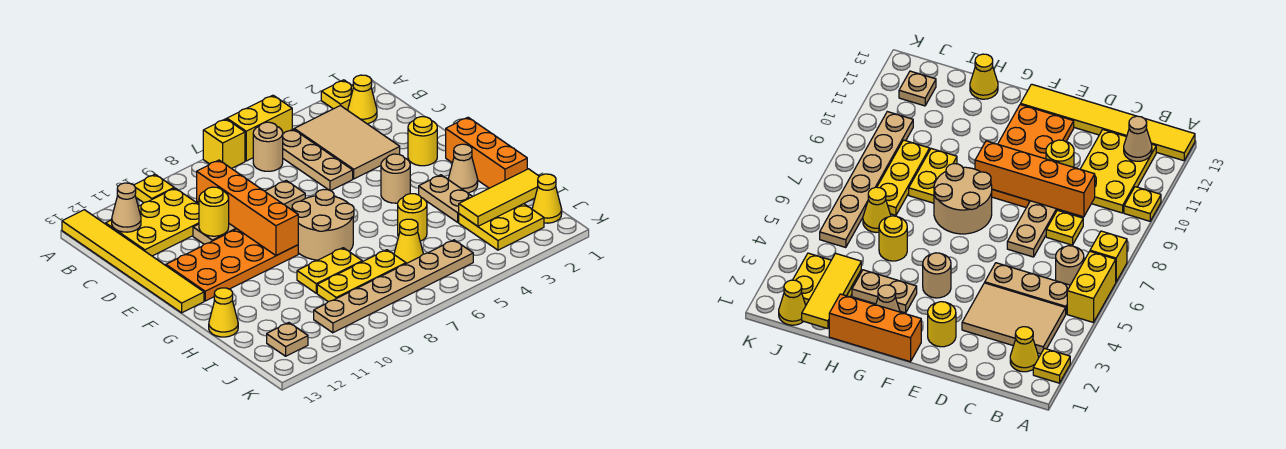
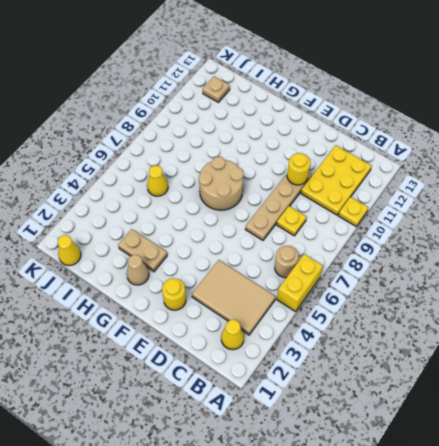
none -> yellow 1x1 plate [321,80,354,110]
none -> yellow 1x1 brick [203,119,245,169]
none -> yellow 1x6 tile [62,210,204,313]
none -> tan 1x3 plate [283,129,353,191]

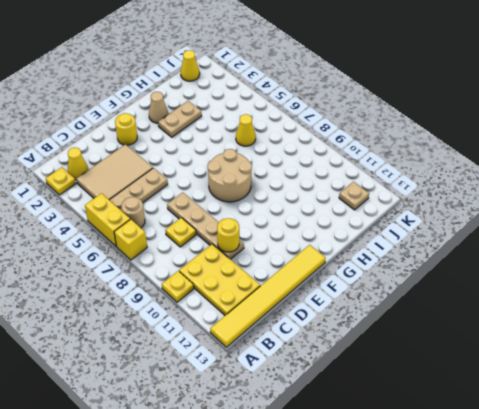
none -> orange 2x4 plate [166,229,298,301]
none -> orange 1x3 brick [446,117,527,188]
none -> tan 1x1 round brick [381,154,410,203]
none -> yellow 1x1 round brick [398,194,427,241]

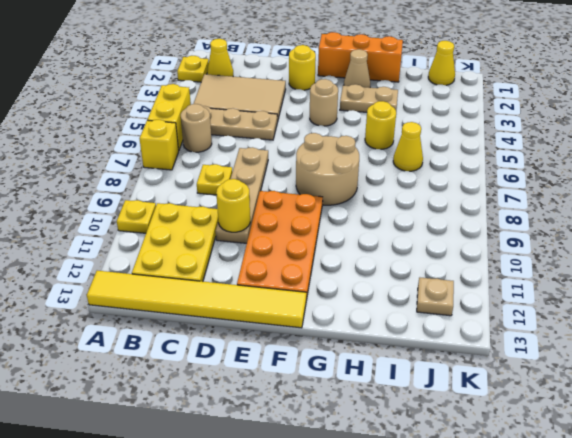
none -> yellow 1x2 plate [297,248,362,293]
none -> yellow 1x1 cone [209,288,238,337]
none -> yellow 2x2 plate [459,204,544,250]
none -> yellow 1x3 plate [317,250,406,302]

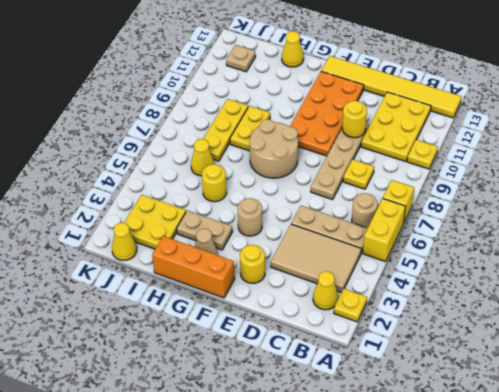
none -> tan 1x6 plate [314,240,473,333]
none -> tan 1x1 cone [112,183,141,232]
none -> orange 1x4 brick [197,160,298,256]
none -> yellow 1x3 tile [459,169,539,226]

